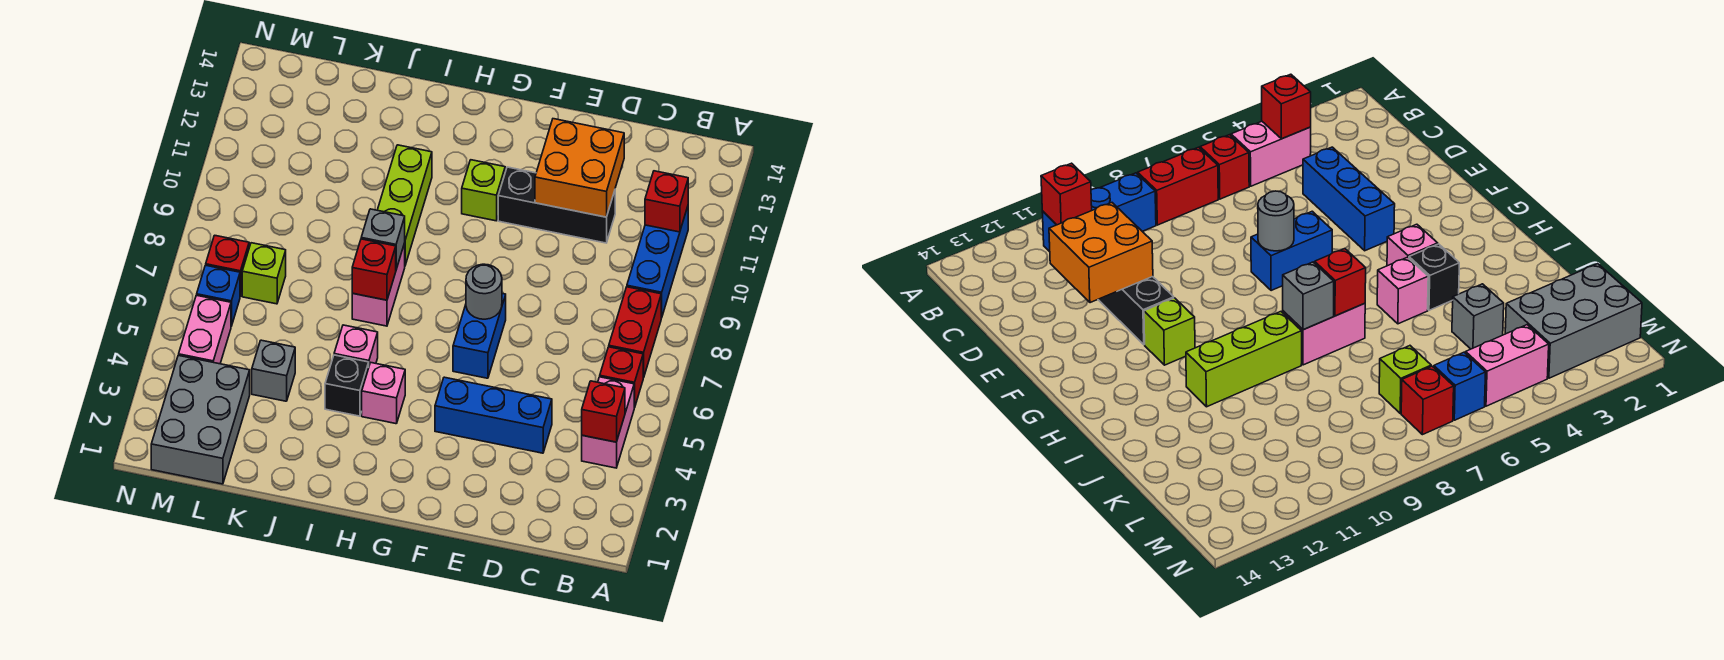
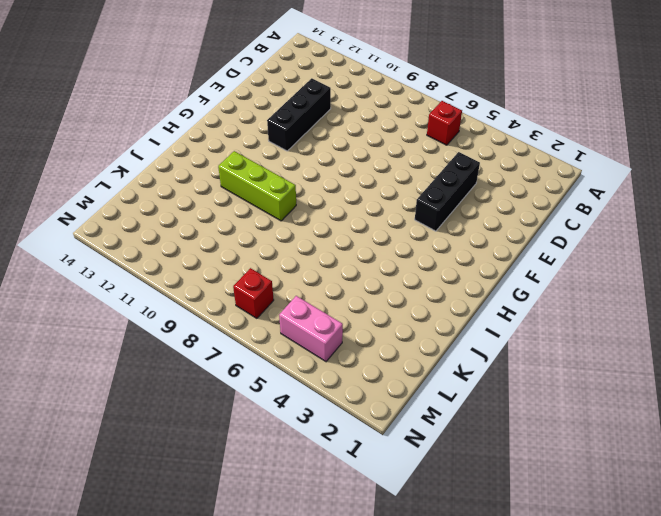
black 1x3 brick [415,152,480,231] -> blue 1x3 brick [435,377,552,453]
none -> pink 1x2 brick [582,377,634,468]
none -> red 1x2 brick [609,287,661,378]
none -> blue 1x3 brick [627,207,688,318]

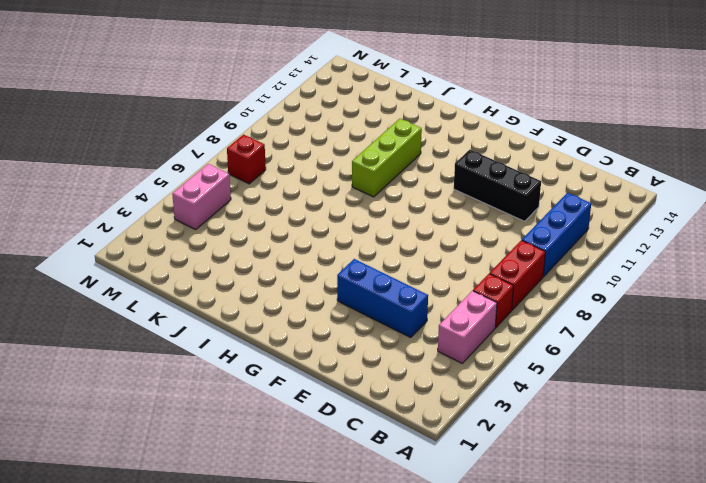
none -> blue 1x2 brick [453,294,506,378]
none -> lime 1x1 brick [462,160,505,221]
none -> pink 1x1 brick [362,363,405,424]

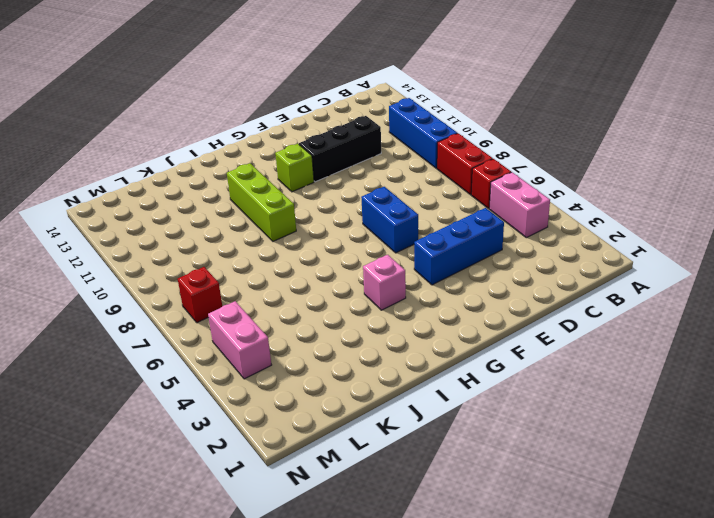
none -> black 1x1 brick [325,355,369,416]
none -> pink 1x1 brick [334,325,378,365]
none -> pink 1x2 brick [352,243,405,326]

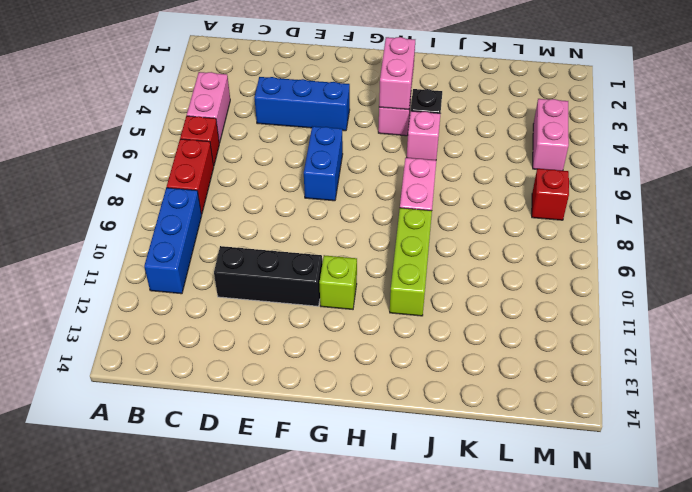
pink 1x2 brick [379,37,415,110] -> none
none -> grey 1x1 brick [252,340,295,401]
none -> grey 2x3 brick [151,355,250,484]
none -> lime 1x1 brick [242,243,286,304]

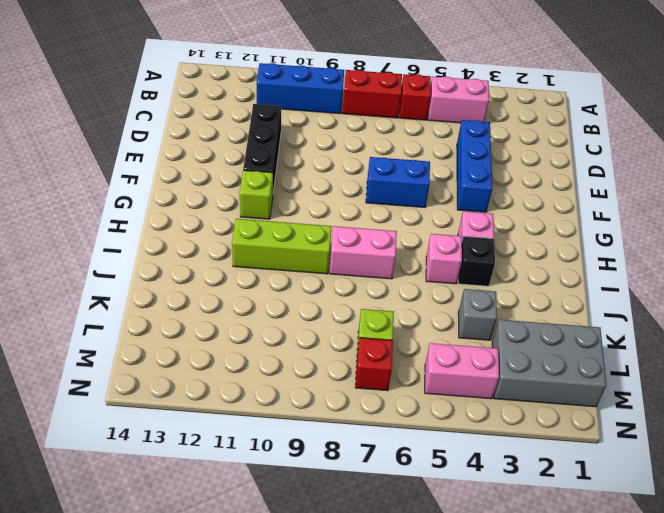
none -> blue 1x1 brick [197,265,240,326]
none -> red 1x1 brick [582,381,625,442]
none -> red 1x1 brick [645,171,688,232]

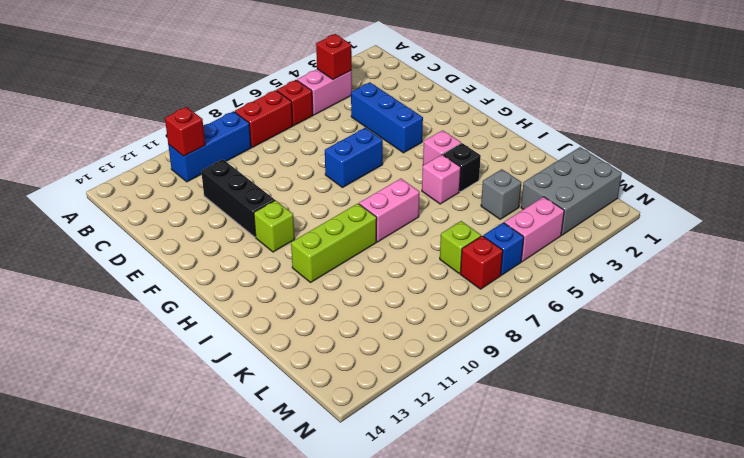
none -> orange 2x2 brick [535,119,624,217]
none -> grey 1x1 round brick [466,264,502,319]
none -> red 1x1 brick [352,239,396,300]

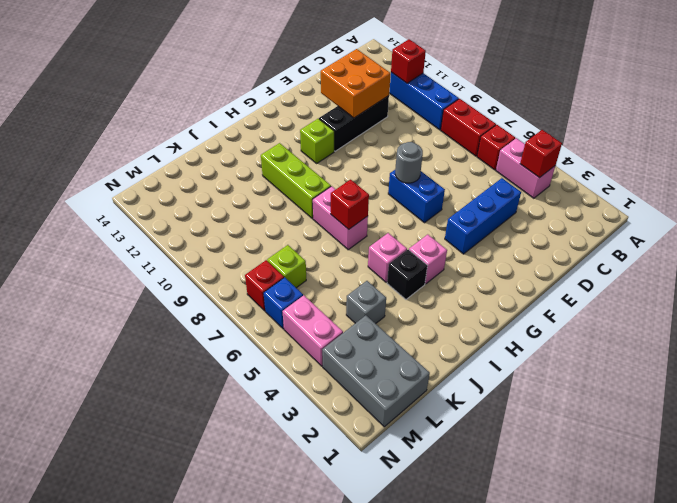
none -> grey 1x1 brick [361,209,405,269]

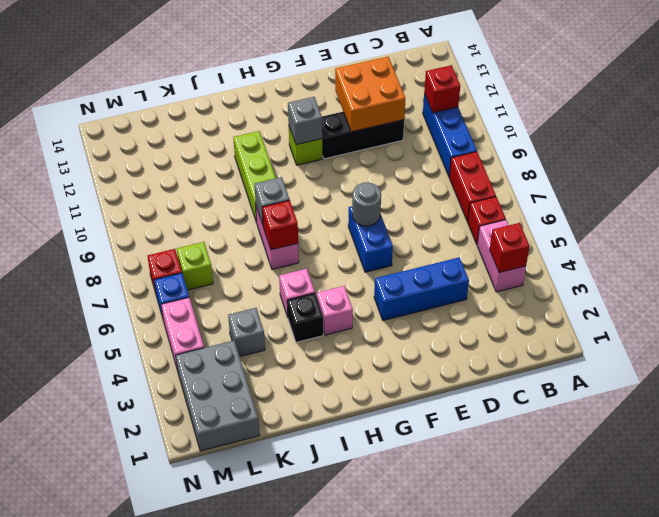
grey 1x1 brick [288,97,322,145] -> none

